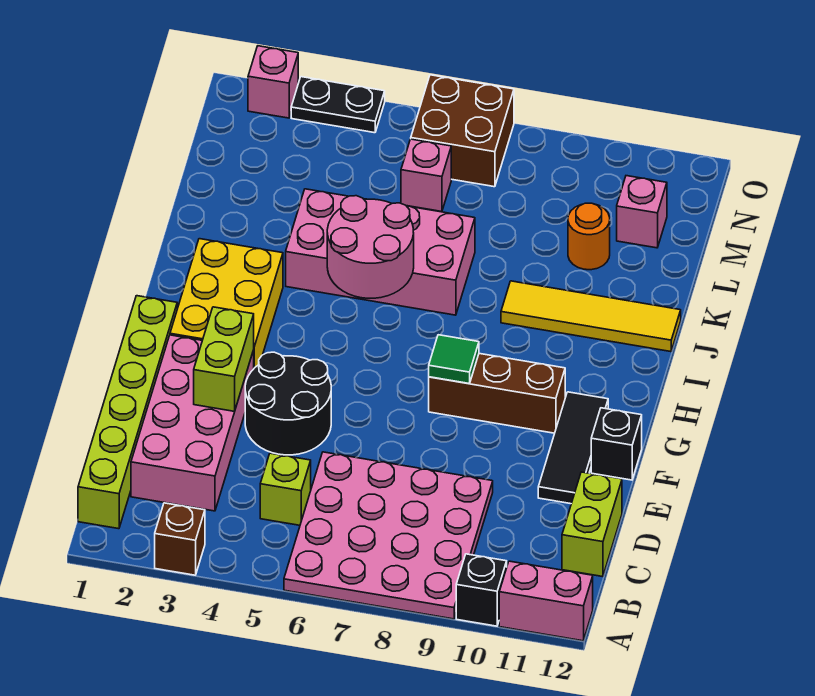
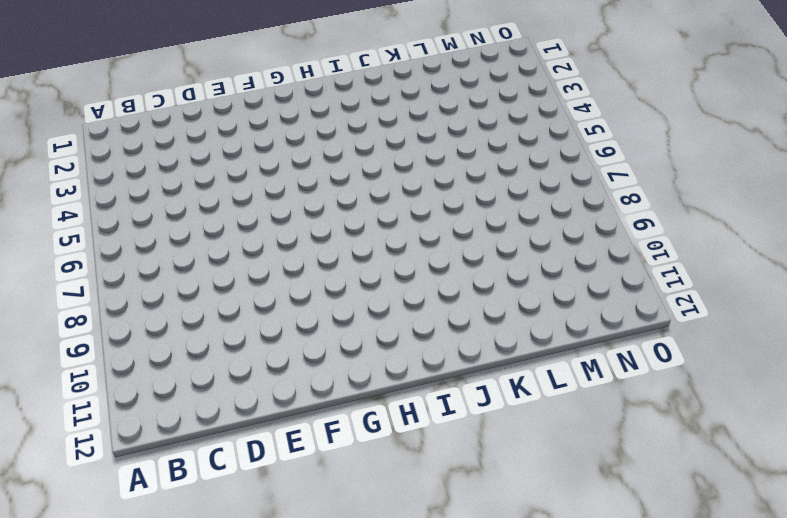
none -> brown 1x1 brick [155,503,205,575]
none -> pink 4x4 plate [284,452,493,619]
none -> black 1x1 brick [456,554,507,626]

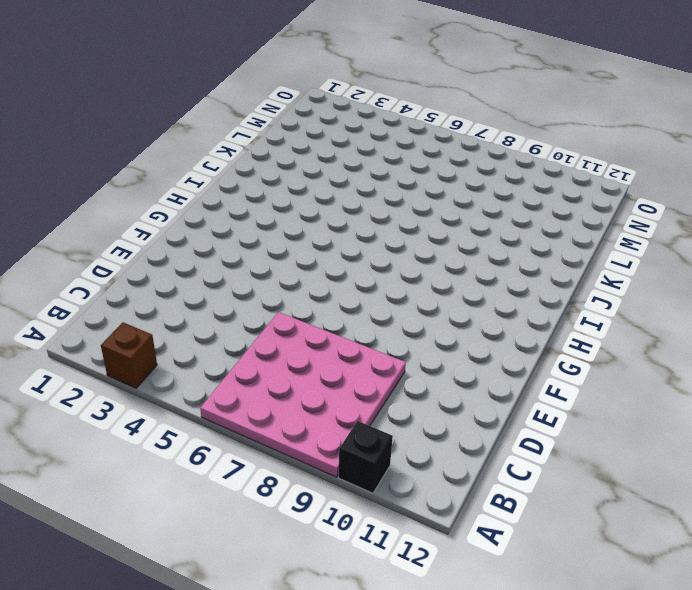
none -> pink 1x2 brick [499,561,593,641]
none -> lime 1x6 brick [78,296,177,529]
none -> pink 2x4 brick [131,335,254,511]

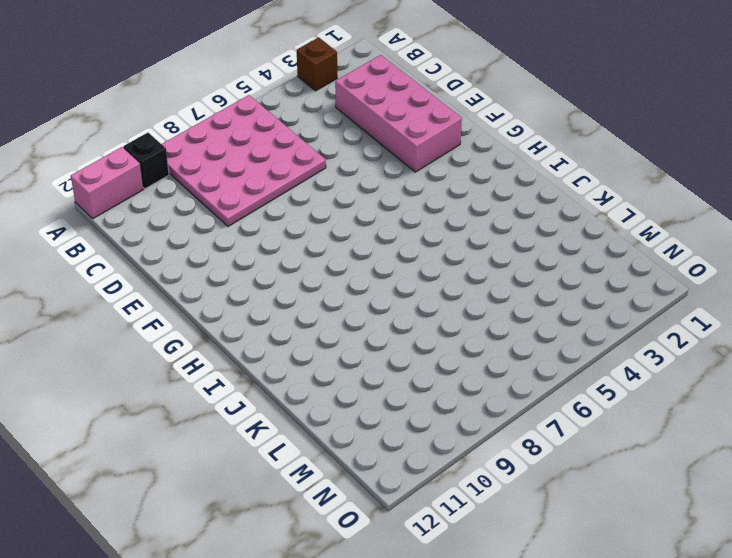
none -> lime 1x6 brick [78,296,177,529]
none -> lime 1x1 brick [260,453,311,525]
none -> lime 1x2 brick [562,472,622,577]

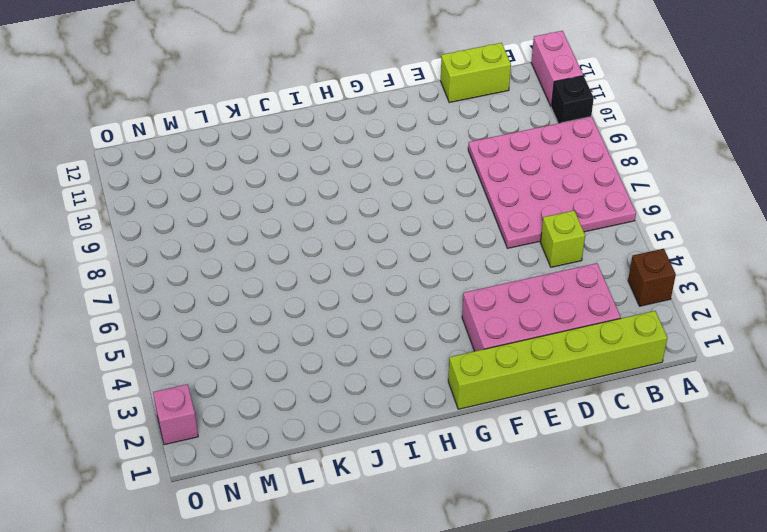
none -> black 2x2 round brick [245,352,331,455]
none -> black 1x3 tile [538,392,608,504]
none -> black 1x1 brick [591,408,642,480]

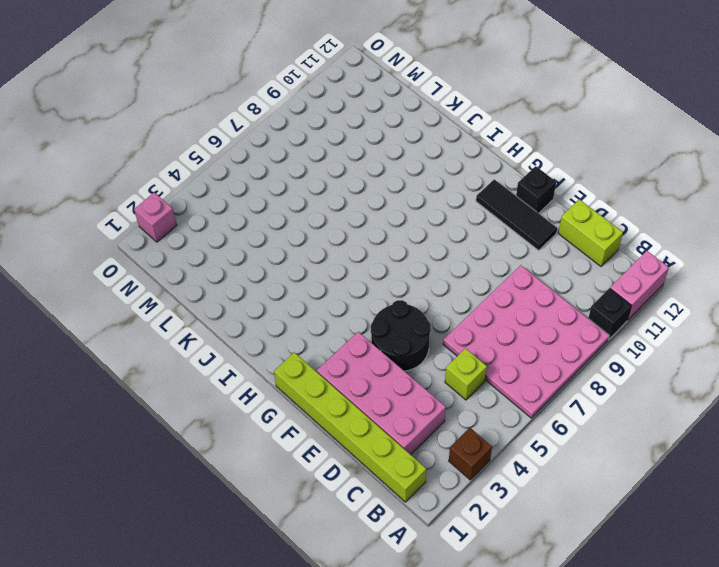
none -> yellow 2x3 brick [170,239,283,368]
none -> brown 1x3 brick [429,353,565,433]
none -> pink 2x4 brick [286,189,475,315]

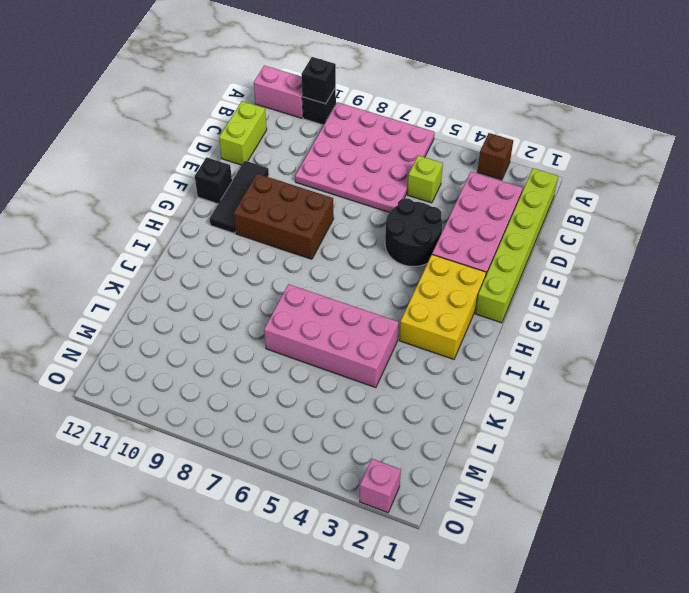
black 1x1 brick [301,57,336,104] -> none
brown 2x3 brick [233,174,334,259] -> brown 1x3 brick [429,353,565,433]
none -> yellow 1x4 tile [501,281,681,352]
none -> orange 1x1 round brick [568,203,610,270]
none -> pink 1x1 brick [401,139,451,212]

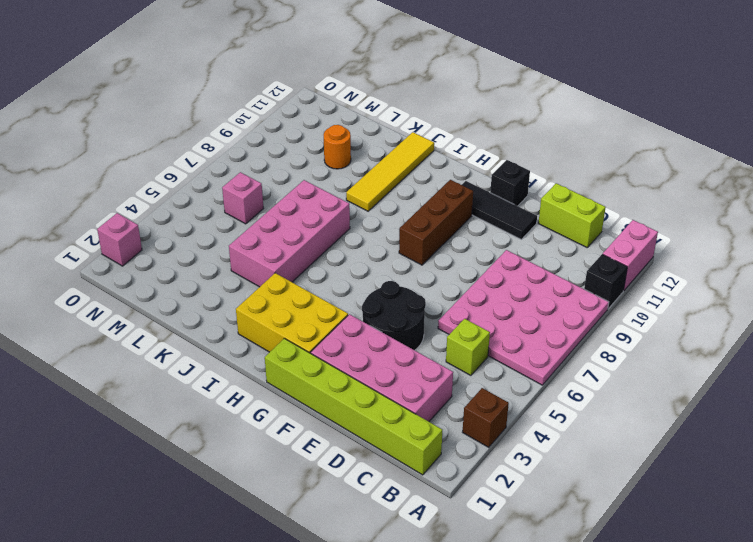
none -> pink 1x1 brick [617,176,667,248]
none -> brown 2x2 brick [411,75,514,187]
none -> black 1x2 plate [291,77,385,133]

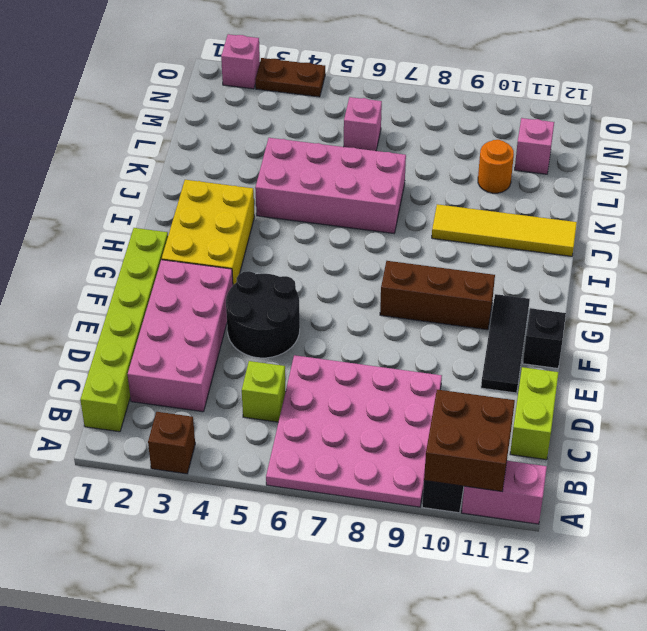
brown 2x2 brick [424,390,515,492] -> brown 2x2 brick moved to [411,75,514,187]
brown 1x2 plate [255,58,325,97] -> black 1x2 plate [291,77,385,133]
none -> lime 1x2 brick [194,307,254,411]
none -> green 1x1 tile [429,335,479,384]
none -> pink 2x2 round brick [327,196,414,298]

